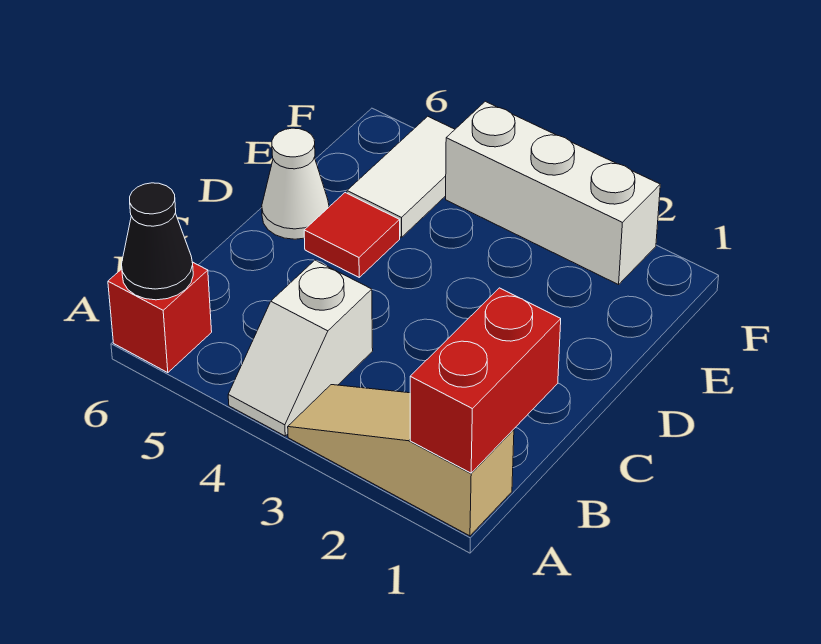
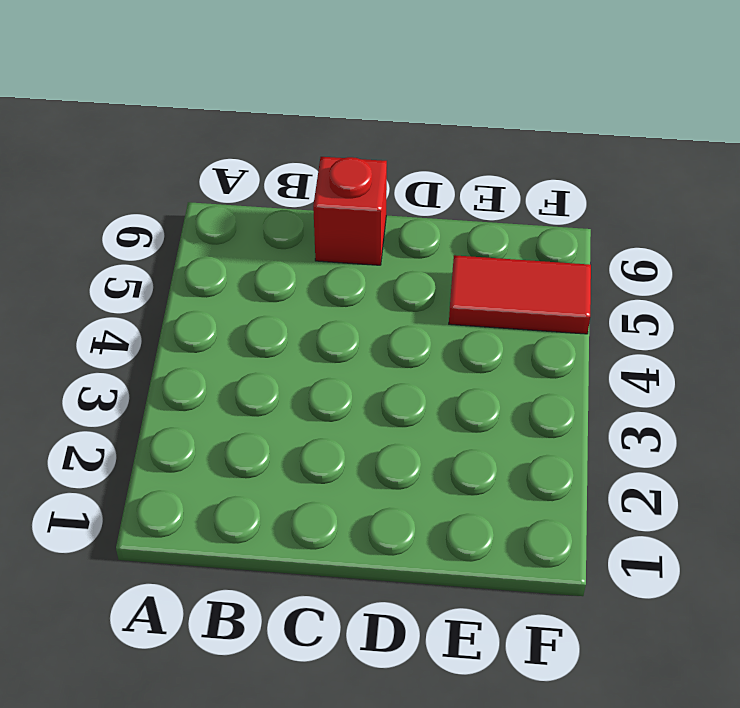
red 1x1 brick [313,157,387,265] -> red 1x1 brick moved to [108,262,212,373]
red 1x2 tile [449,255,591,334] -> white 1x2 tile [347,116,455,237]
none -> tan 1x3 slope [288,385,514,536]
none -> white 1x2 slope [228,260,373,436]

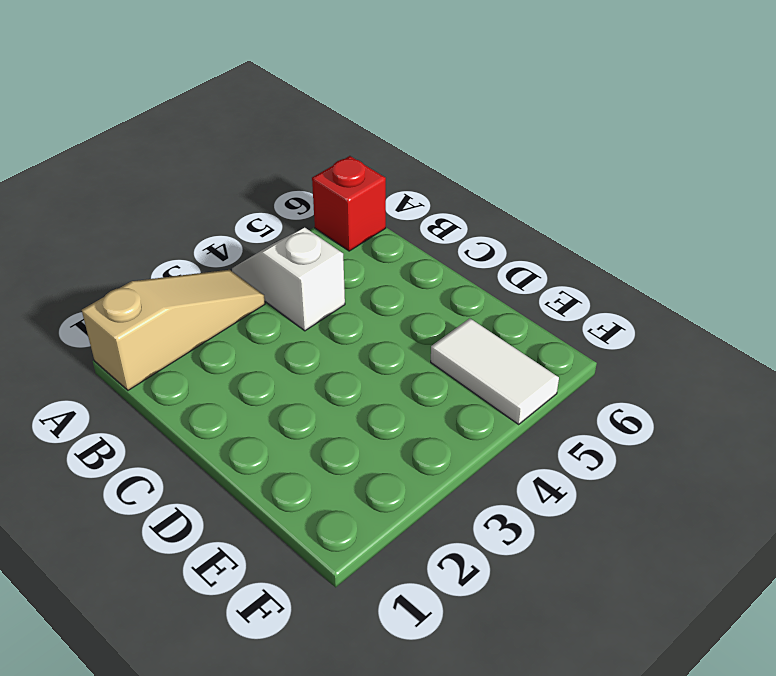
none -> red 1x1 tile [304,193,400,277]
none -> white 1x1 cone [262,128,329,239]

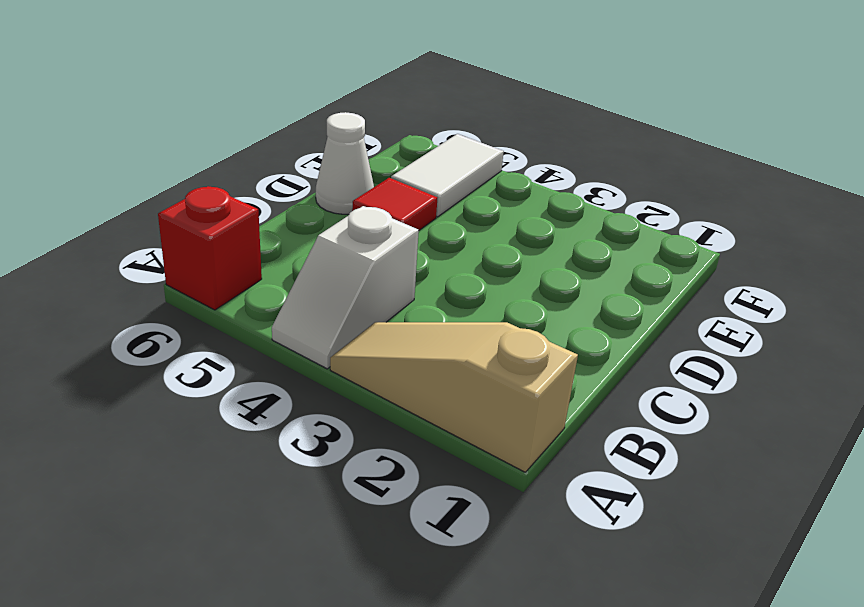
none -> white 1x3 brick [446,101,660,285]
none -> red 1x2 brick [410,288,561,473]

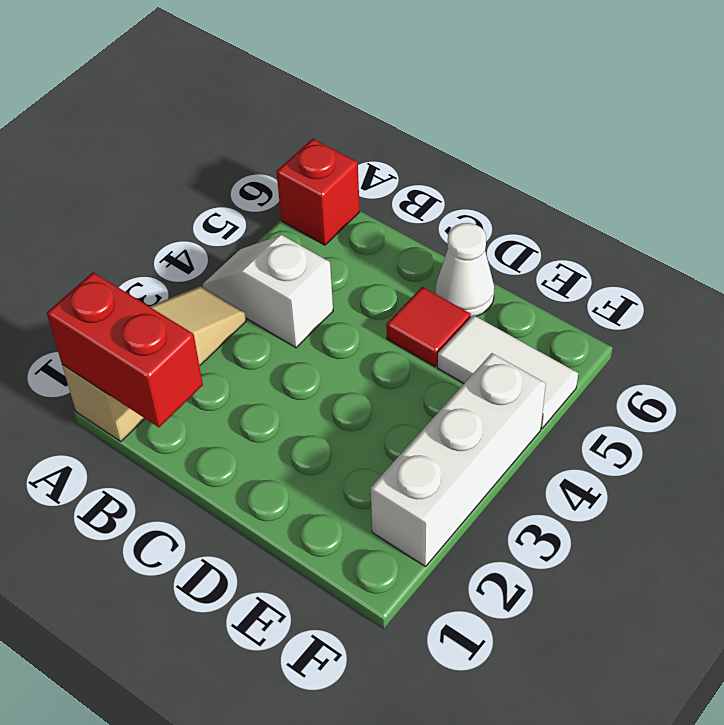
none -> black 1x1 cone [122,183,193,300]

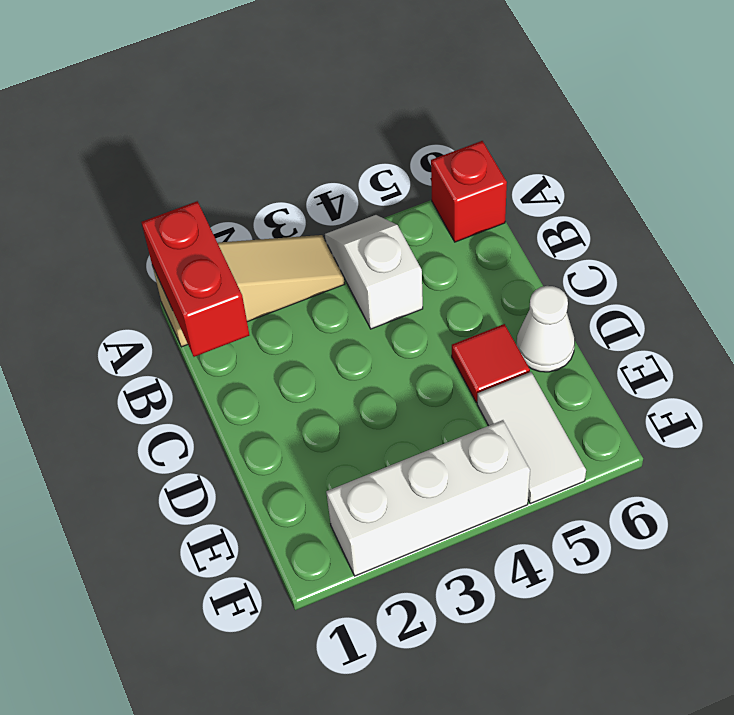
none -> black 1x1 cone [122,183,193,300]

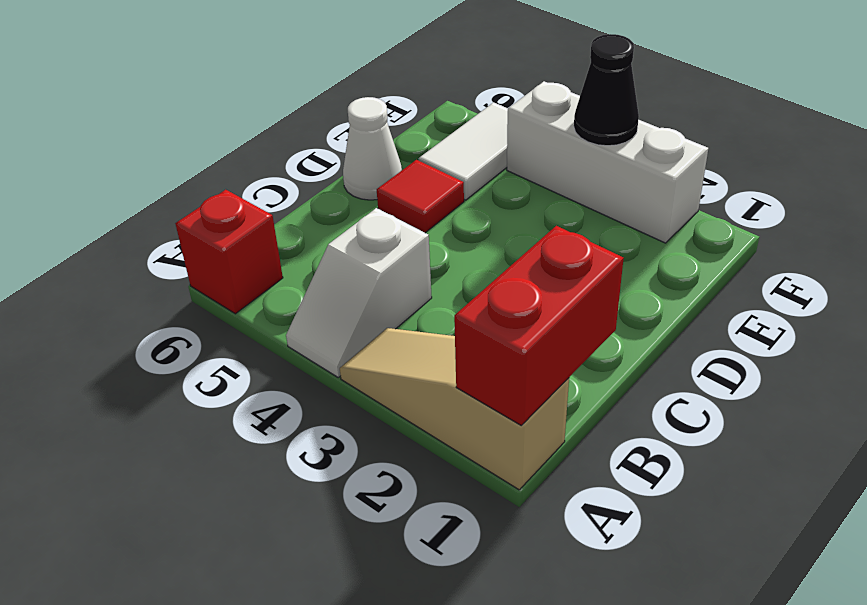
black 1x1 cone [574,34,639,146] -> black 1x1 cone moved to [122,183,193,300]

